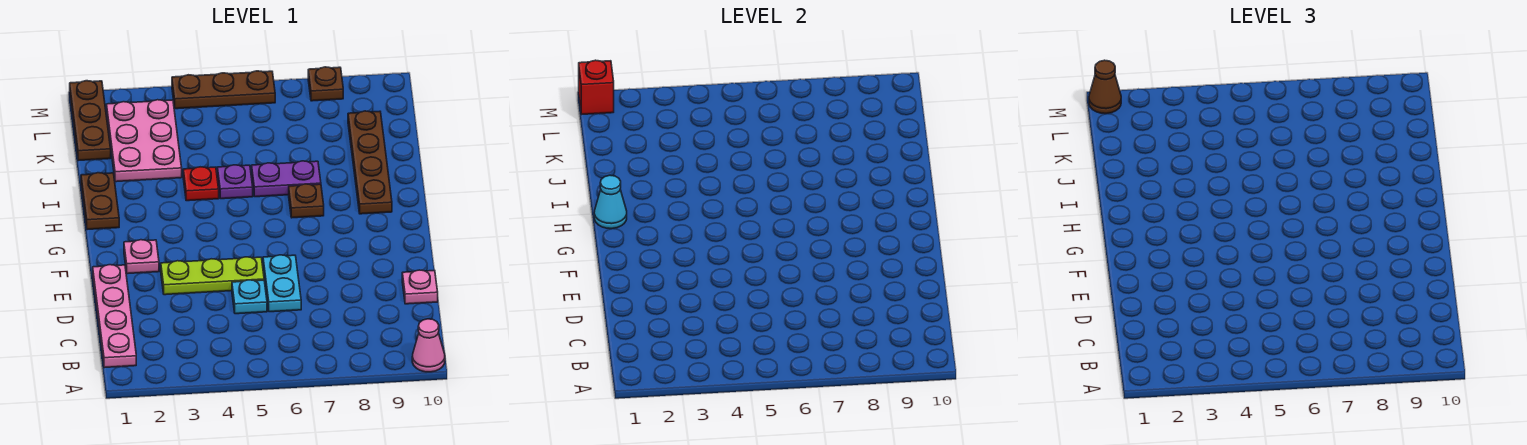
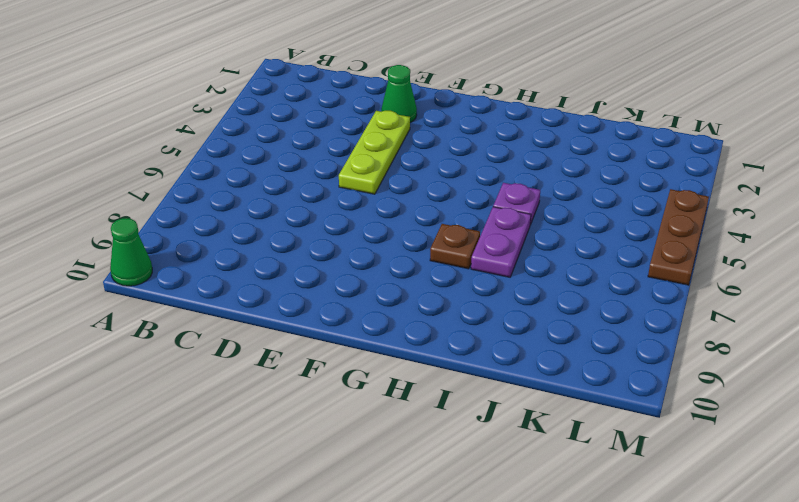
green 1x1 cone [110,218,152,286] -> pink 1x1 cone [412,319,445,372]
green 1x1 cone [381,65,417,123] -> none
none -> pink 1x4 plate [93,265,136,368]
none -> cyan 1x1 plate [232,280,267,314]
none -> cyan 1x2 plate [263,255,301,312]

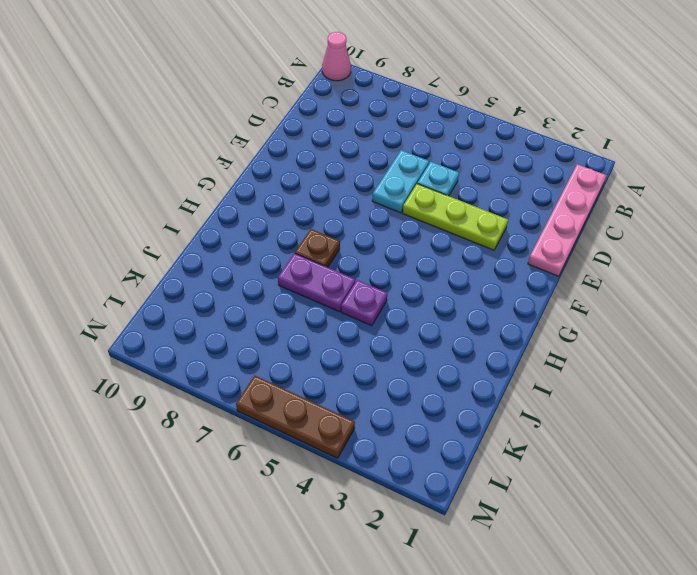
none -> pink 1x1 plate [402,270,438,304]
none -> pink 1x1 plate [124,240,159,274]
none -> brown 1x2 plate [81,173,119,230]

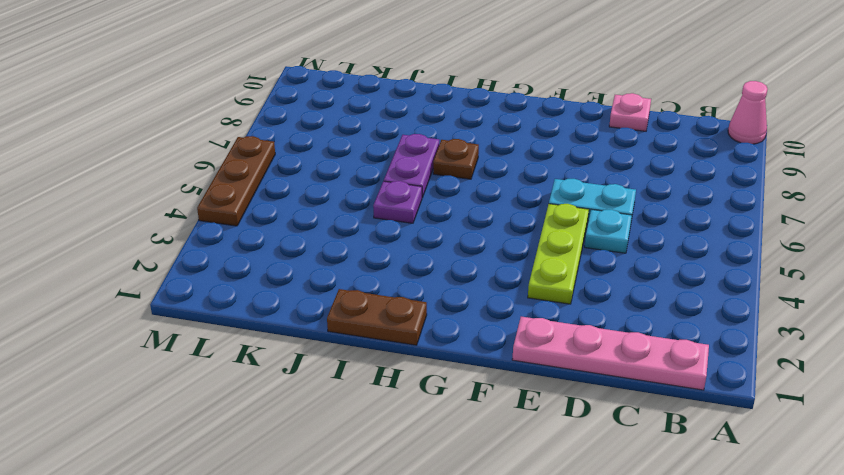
none -> pink 1x1 plate [124,240,159,274]
none -> brown 1x4 plate [348,111,392,214]
none -> red 1x1 plate [183,167,219,201]

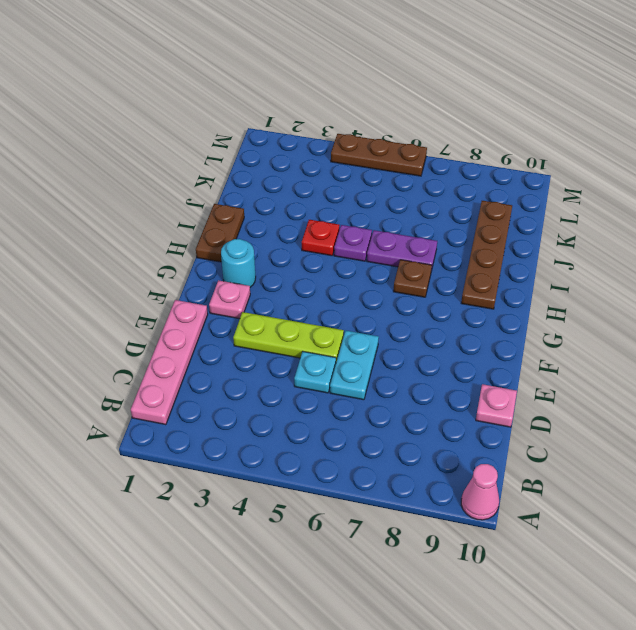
cyan 1x1 round brick [221,239,256,287] -> none
none -> pink 2x3 plate [107,100,182,182]
none -> brown 1x3 plate [70,81,111,161]
none -> brown 1x1 plate [308,67,343,101]

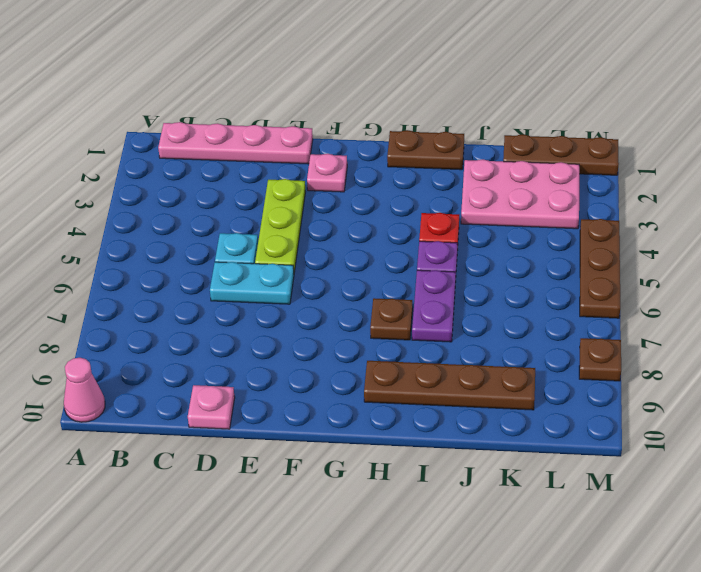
none -> cyan 1x1 cone [594,175,627,229]
none -> red 1x1 brick [579,60,614,114]
none -> brown 1x1 cone [1089,60,1121,114]

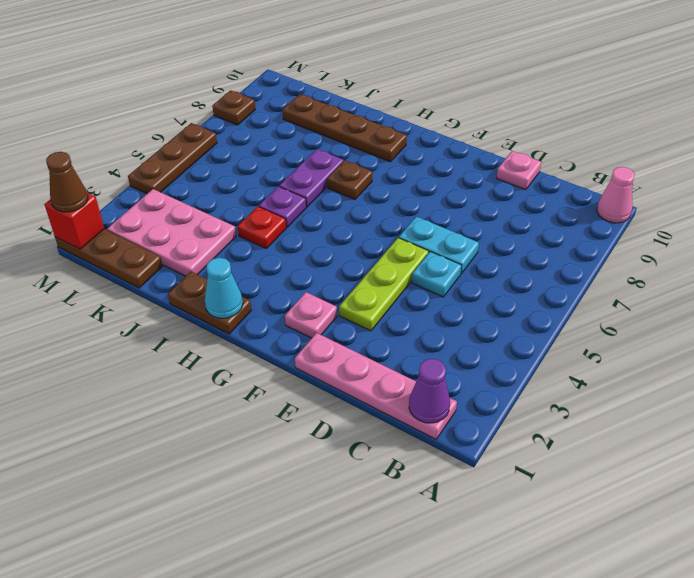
purple 1x1 cone [409,359,450,423] -> none

